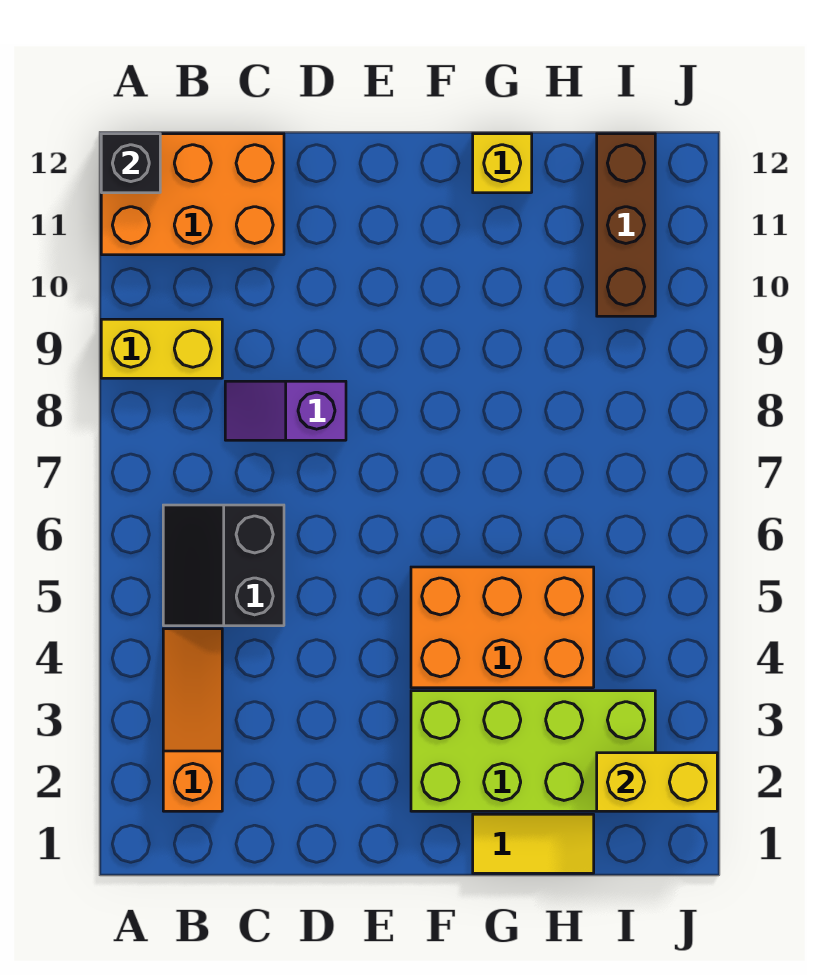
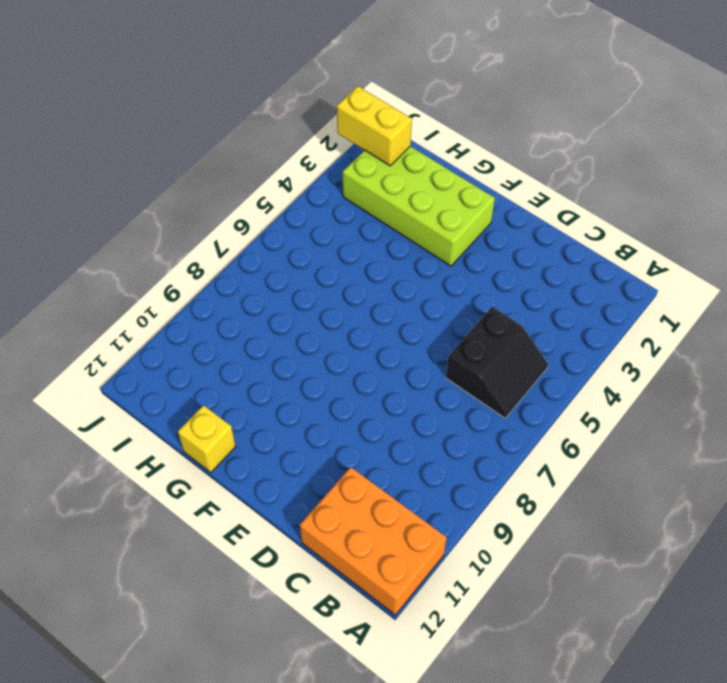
none -> yellow 1x2 brick [101,319,222,378]
none -> orange 1x3 slope [163,629,222,811]
none -> purple 1x2 slope [225,381,346,440]

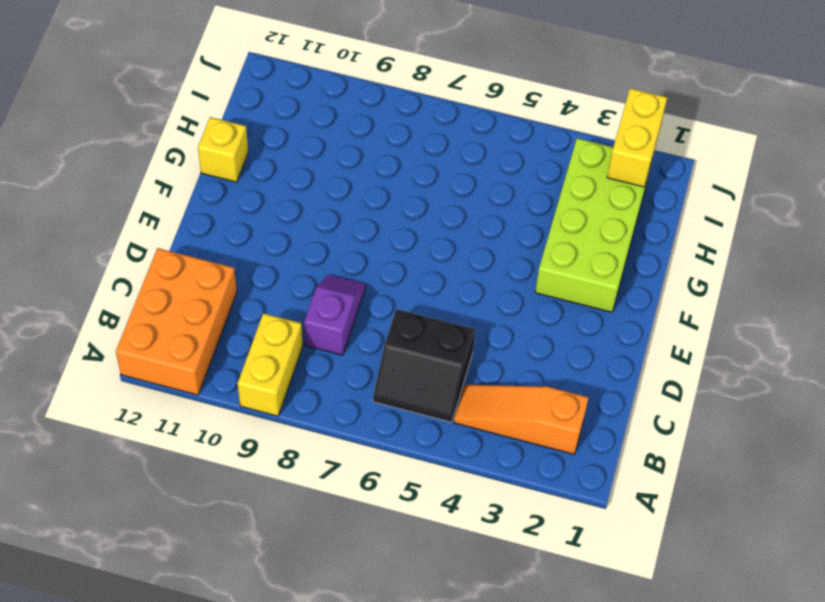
purple 1x2 slope [304,274,366,355] -> purple 1x2 slope turned to [225,381,346,440]
none -> orange 2x3 brick [411,567,594,688]
none -> yellow 1x2 tile [473,814,594,873]
none -> brown 1x3 brick [597,134,655,316]

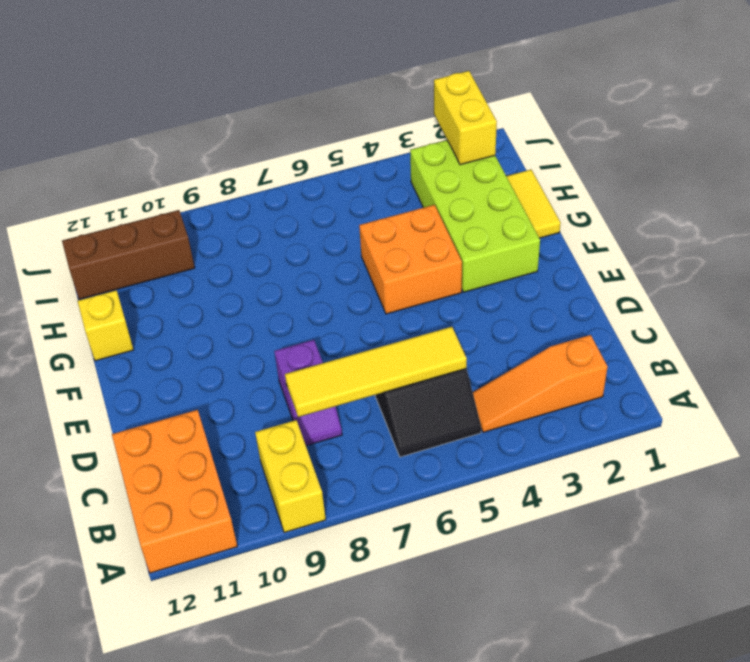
yellow 1x4 tile [285,327,467,417] -> none
orange 2x2 brick [359,205,462,314] -> orange 2x3 brick [411,567,594,688]
none -> black 1x1 brick [101,134,160,193]

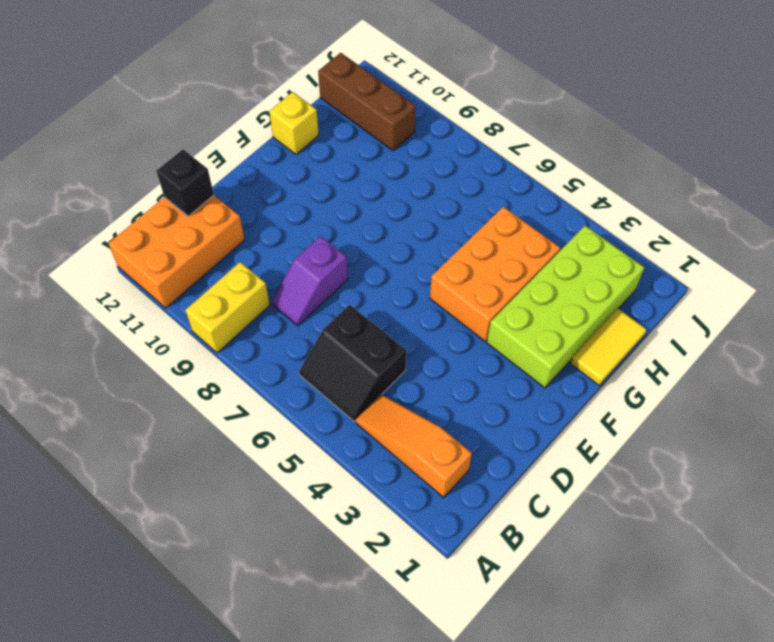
black 1x1 brick [156,149,214,216] -> black 1x1 brick moved to [101,134,160,193]
none -> yellow 1x2 brick [597,753,717,811]

